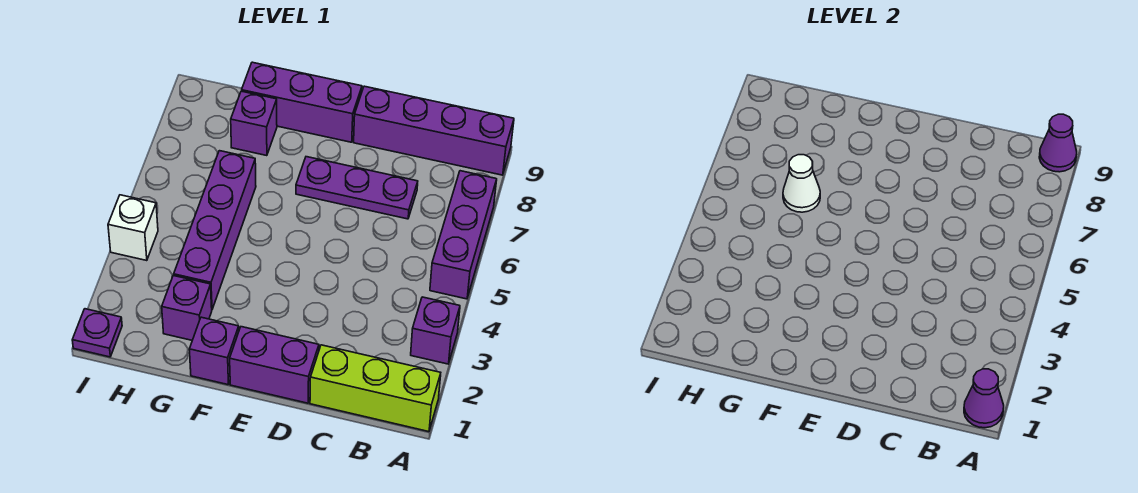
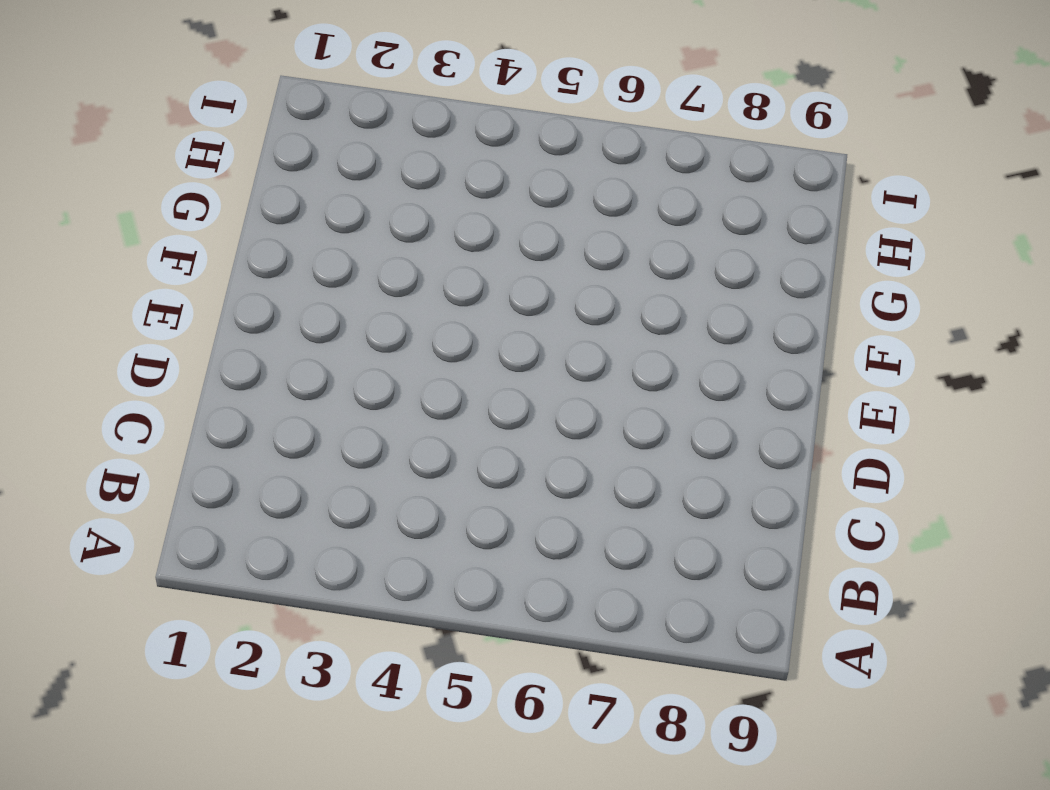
none -> lime 1x3 brick [310,345,441,432]
none -> purple 1x1 brick [411,297,460,364]
none -> purple 1x3 brick [430,171,497,299]

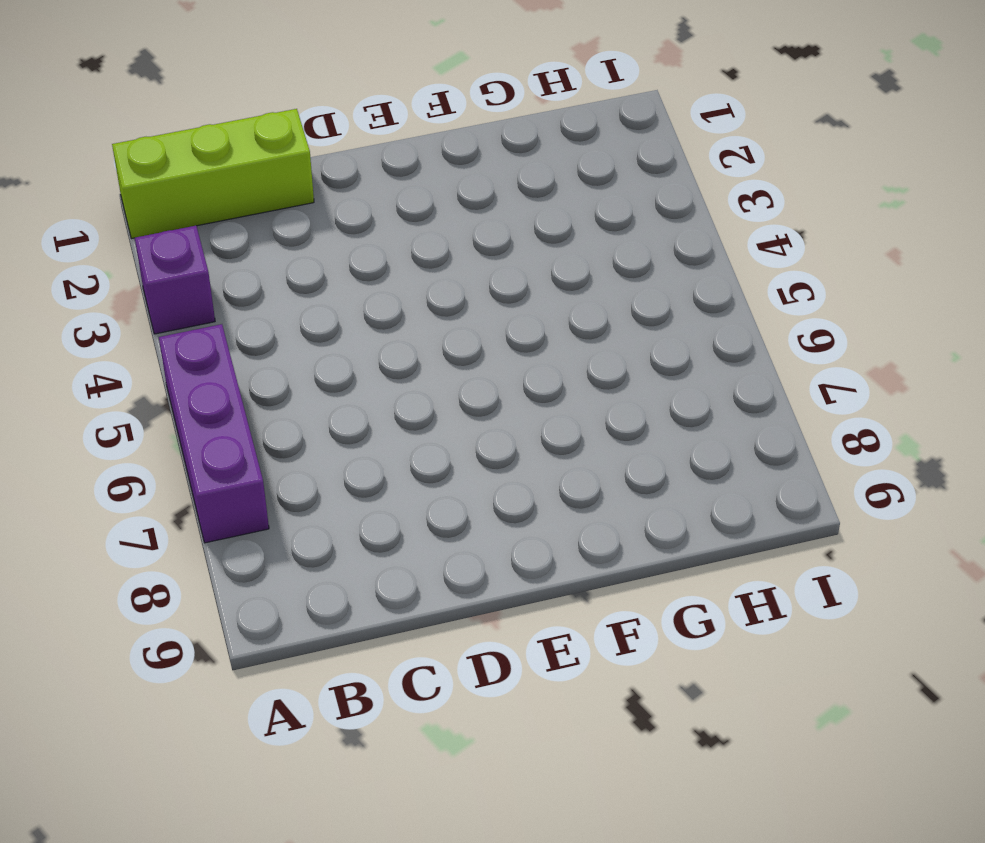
none -> purple 1x4 brick [354,86,514,175]
none -> purple 1x3 plate [296,157,418,219]
none -> purple 1x2 brick [230,327,319,403]

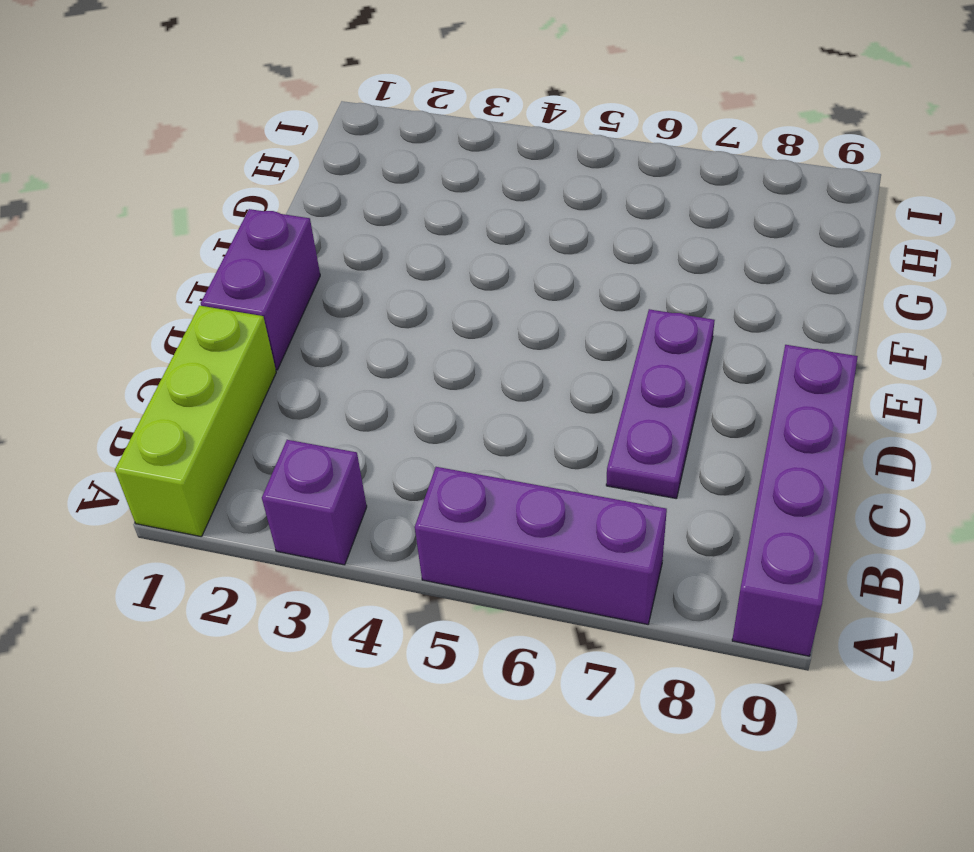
none -> purple 1x3 brick [242,62,362,142]
none -> purple 1x1 brick [189,317,239,385]
none -> purple 1x1 brick [162,275,212,340]

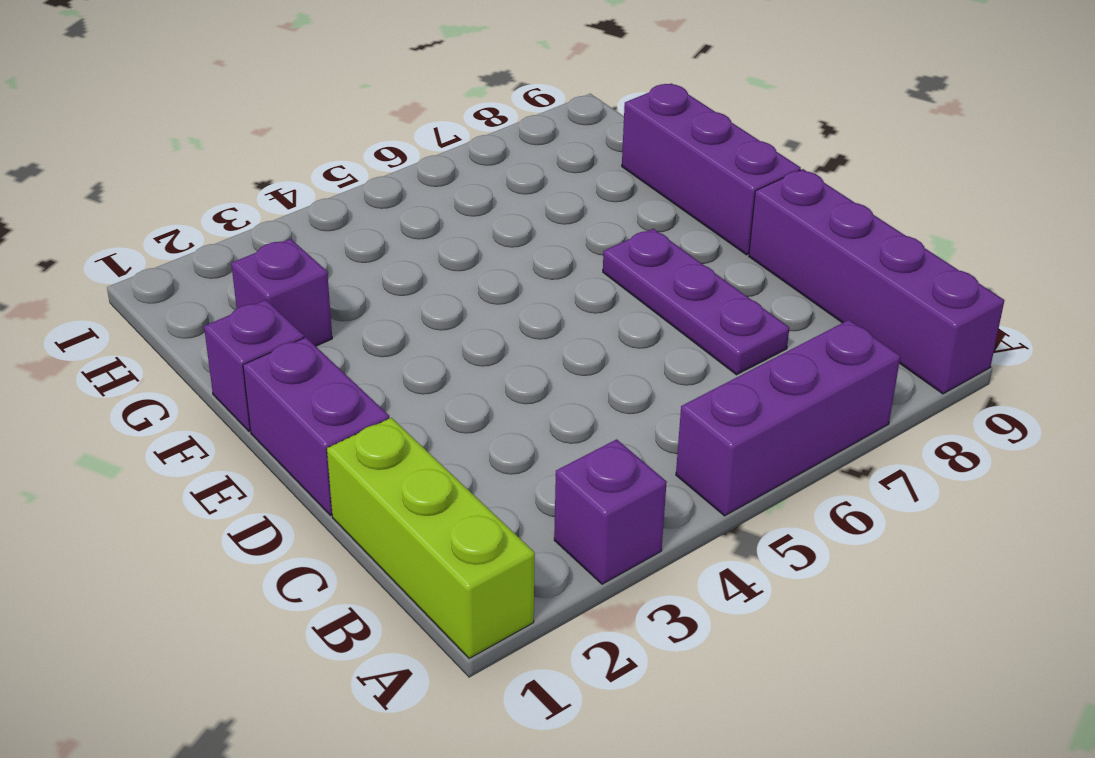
none -> purple 1x4 brick [174,151,256,309]
none -> purple 1x1 brick [231,91,277,156]
none -> purple 1x1 plate [72,309,122,357]

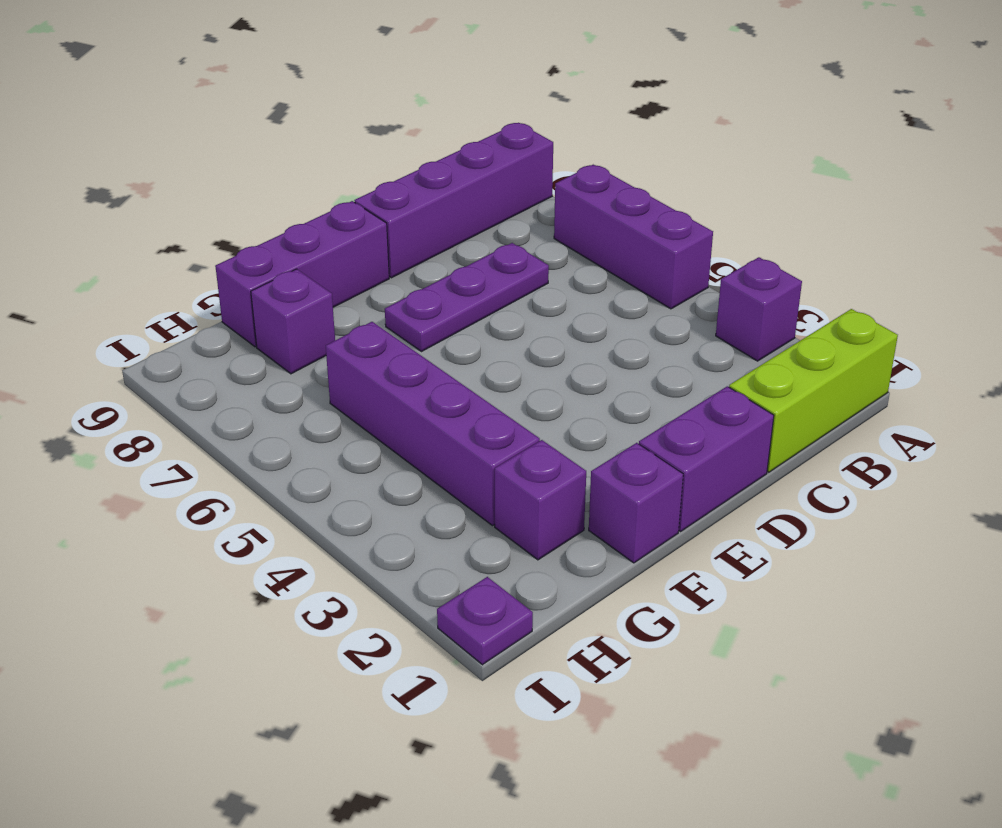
none -> white 1x1 brick [108,195,158,261]
none -> purple 1x1 cone [964,369,1004,428]
none -> purple 1x1 cone [1039,114,1077,172]

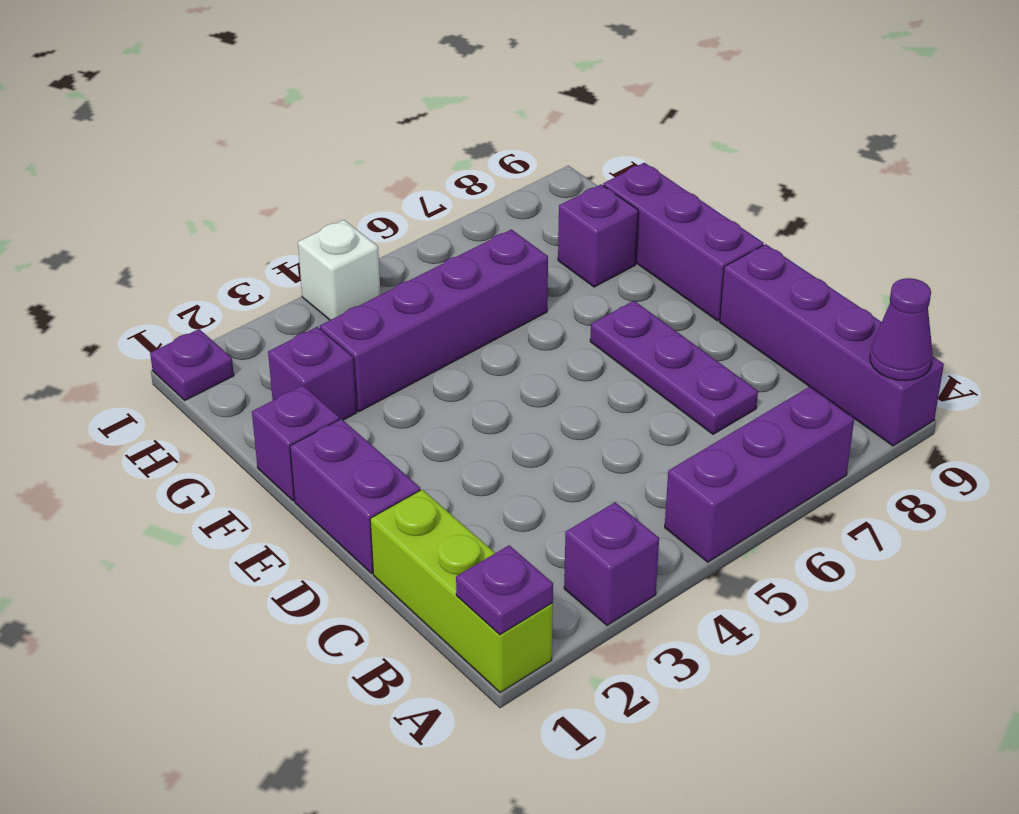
purple 1x1 plate [456,545,553,635] -> purple 1x1 cone [964,369,1004,428]
none -> white 1x1 cone [783,155,820,212]

